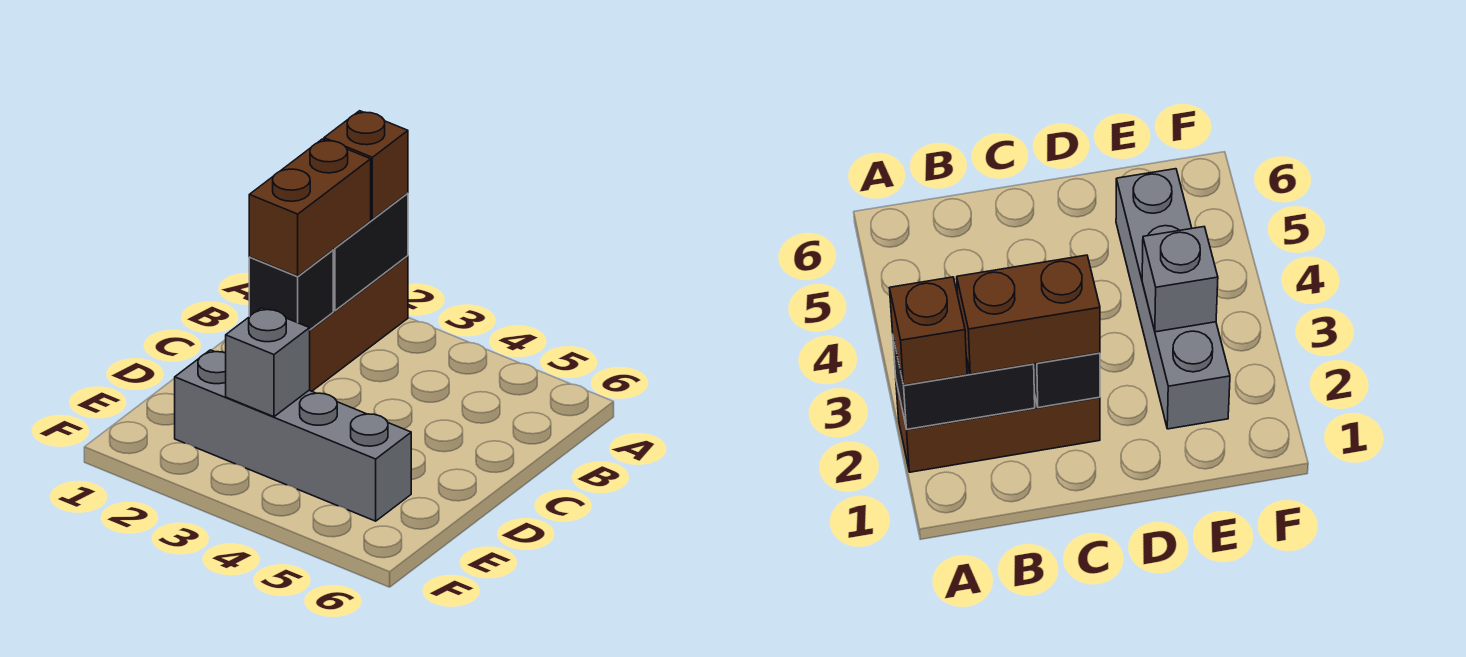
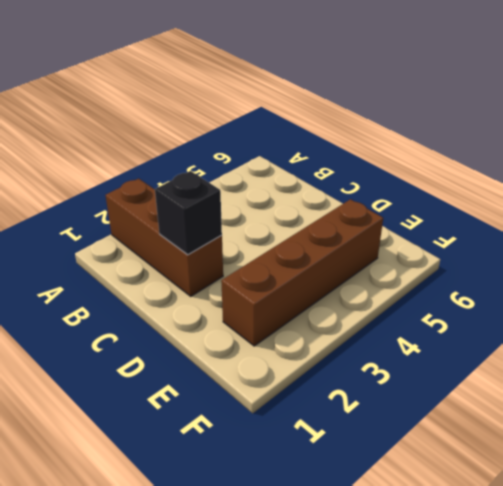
brown 1x4 brick [221,199,383,346] -> grey 1x4 brick [175,350,411,521]
none -> black 1x2 brick [333,193,408,311]
none -> grey 1x1 brick [226,308,310,417]

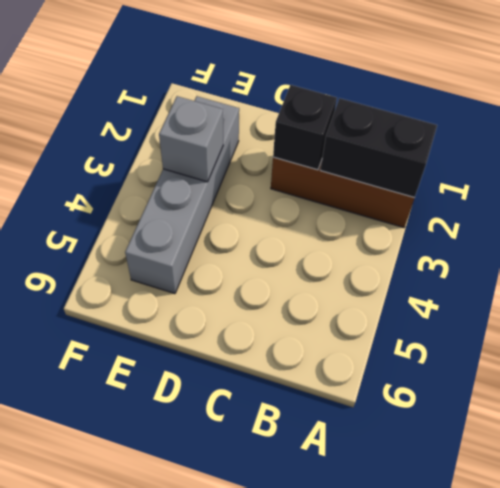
none -> brown 1x1 brick [324,111,408,219]
none -> brown 1x2 brick [249,139,371,276]

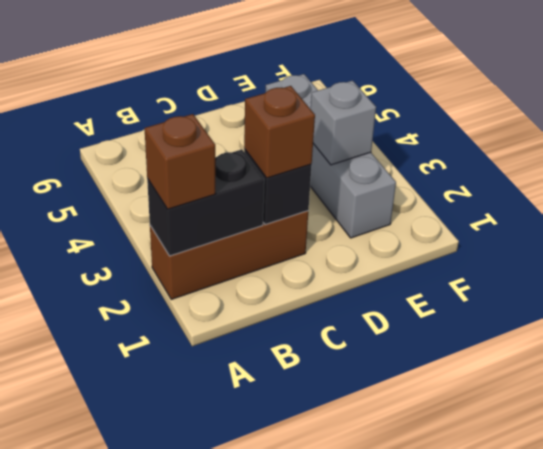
brown 1x1 brick [244,86,315,178] -> brown 1x2 brick [249,139,371,276]

